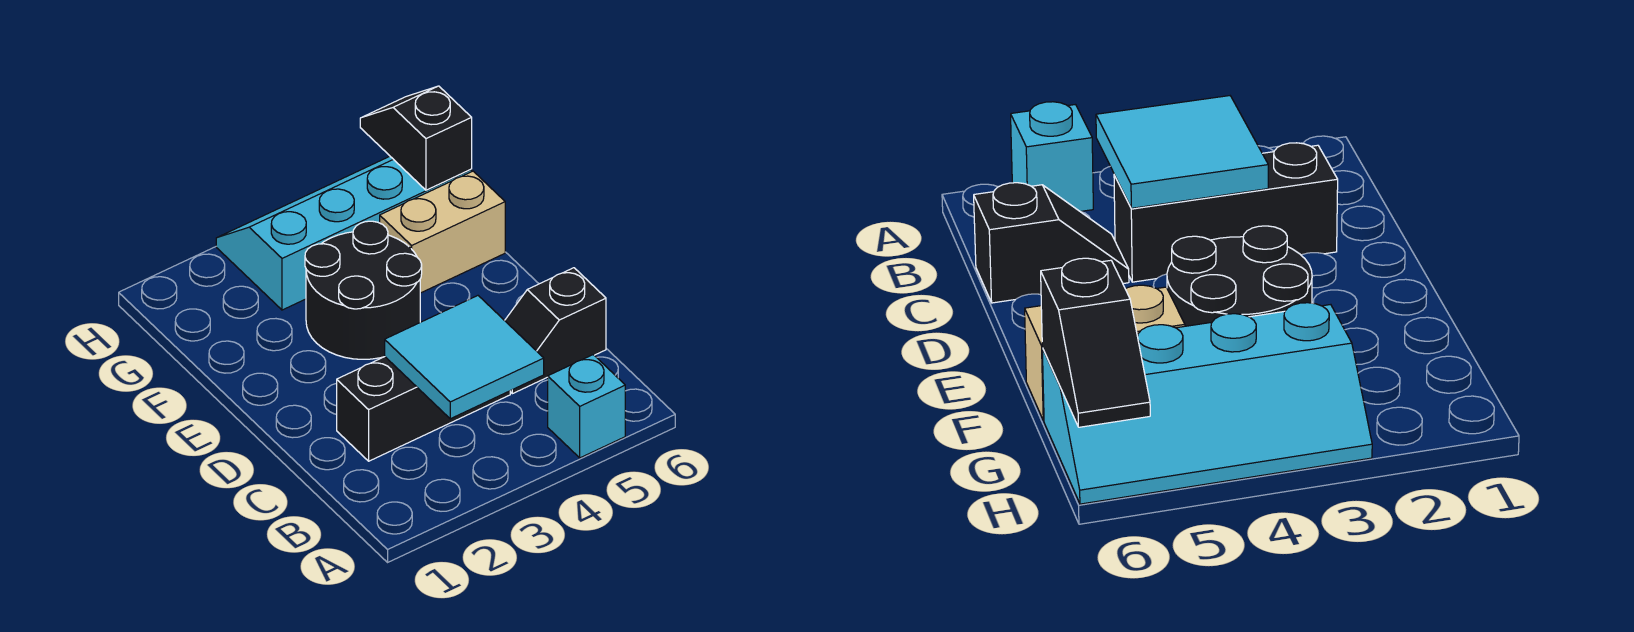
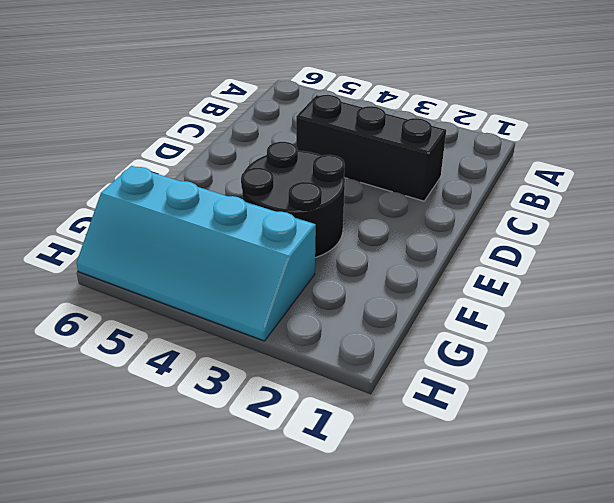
none -> cyan 1x1 brick [548,355,625,458]
none -> black 1x2 slope [505,268,606,394]

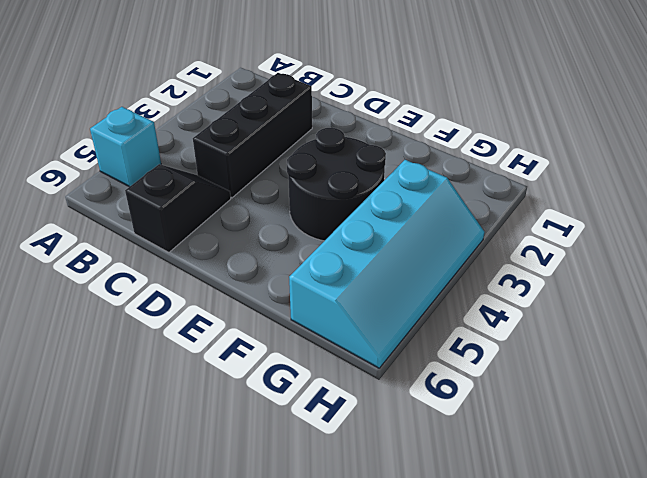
none -> tan 1x2 brick [380,171,505,293]
none -> cyan 2x2 tile [385,296,544,419]

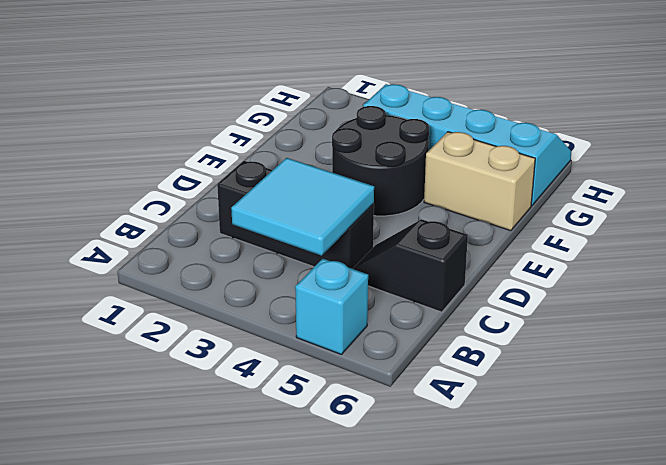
none -> black 1x2 slope [360,86,472,190]

